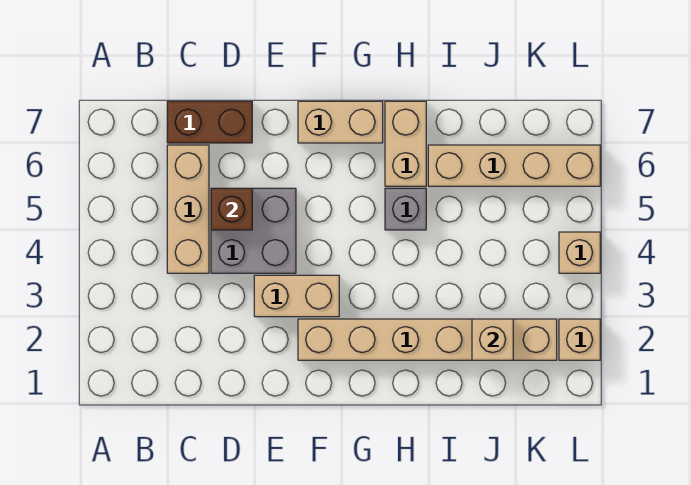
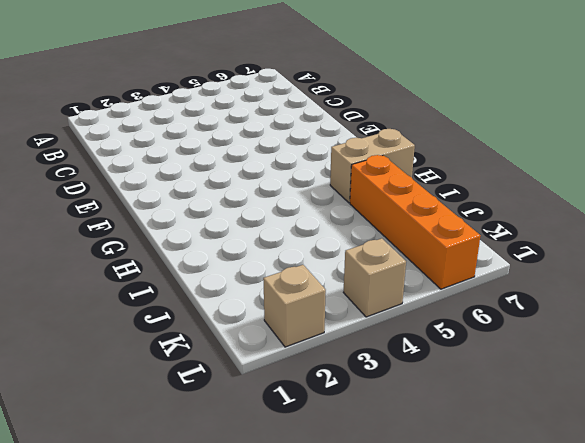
orange 1x4 brick [350,155,481,289] -> tan 1x4 brick [428,145,600,186]
none -> tan 1x3 brick [167,145,209,273]
none -> brown 1x2 brick [167,101,252,143]
none -> grey 2x2 brick [211,188,296,273]

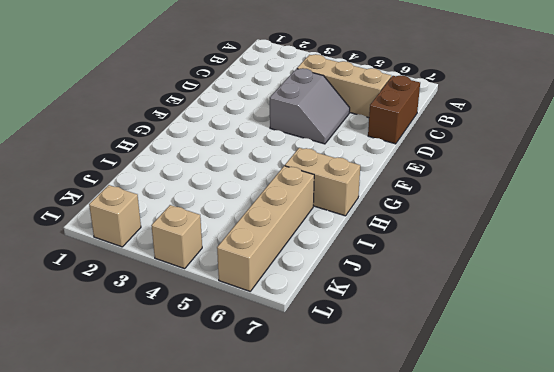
grey 2x2 slope [270,68,350,144] -> grey 2x2 brick [211,188,296,273]
none -> tan 1x2 brick [254,275,339,317]
none -> tan 1x6 brick [298,319,557,360]
none -> tan 1x2 brick [298,101,383,143]

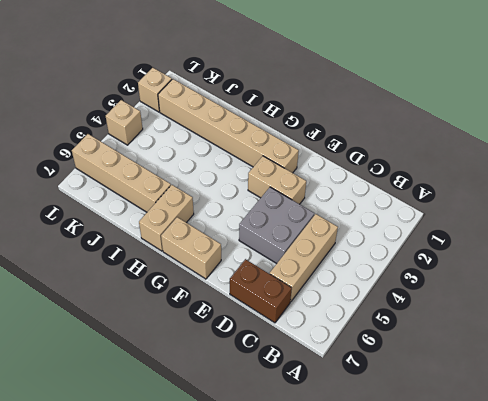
none -> grey 1x1 brick [385,188,426,230]
none -> brown 1x1 brick [211,188,252,230]
none -> tan 1x1 brick [472,319,513,360]

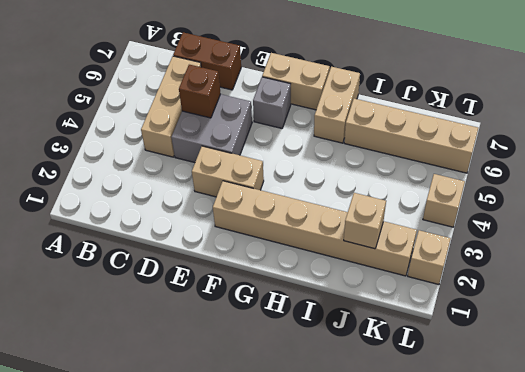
grey 1x1 brick [253,77,291,128] -> grey 1x1 brick moved to [385,188,426,230]

